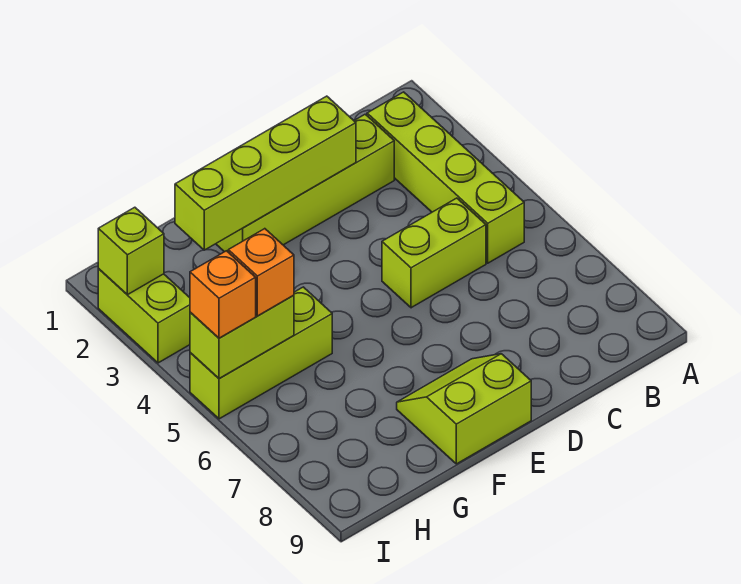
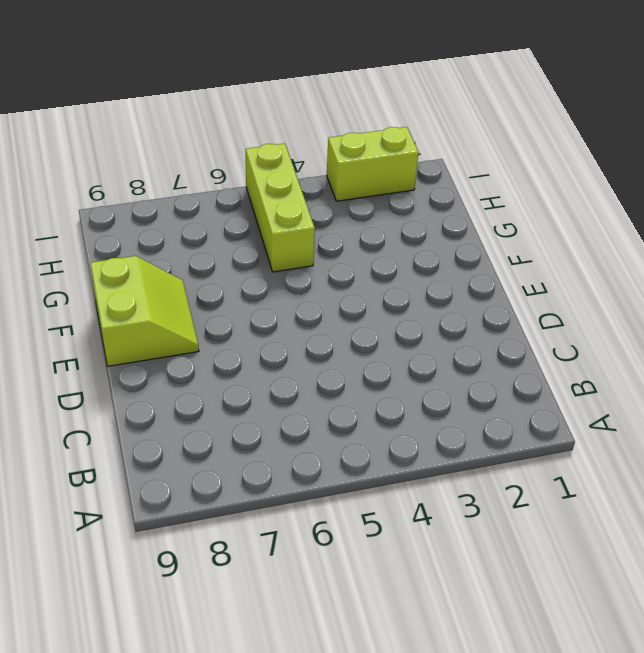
none -> lime 1x4 brick [367,92,524,263]
none -> lime 1x4 brick [216,114,394,252]

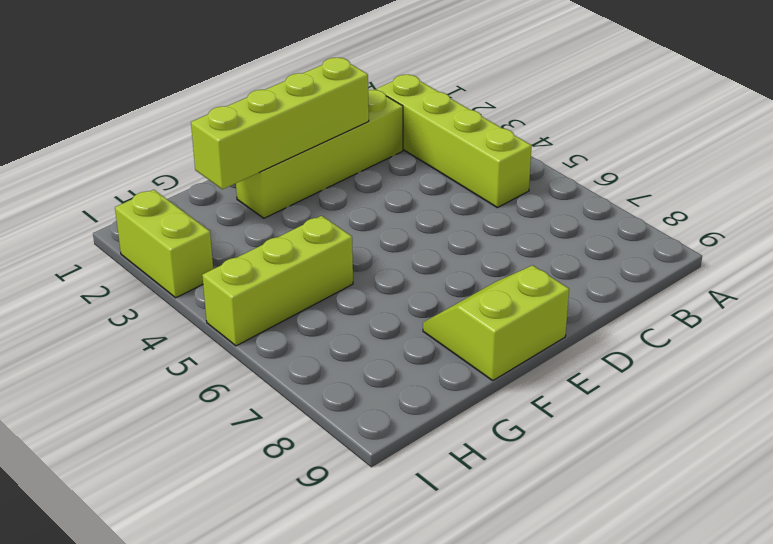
none -> lime 1x2 brick [382,198,486,308]
none -> lime 1x2 brick [190,295,294,378]

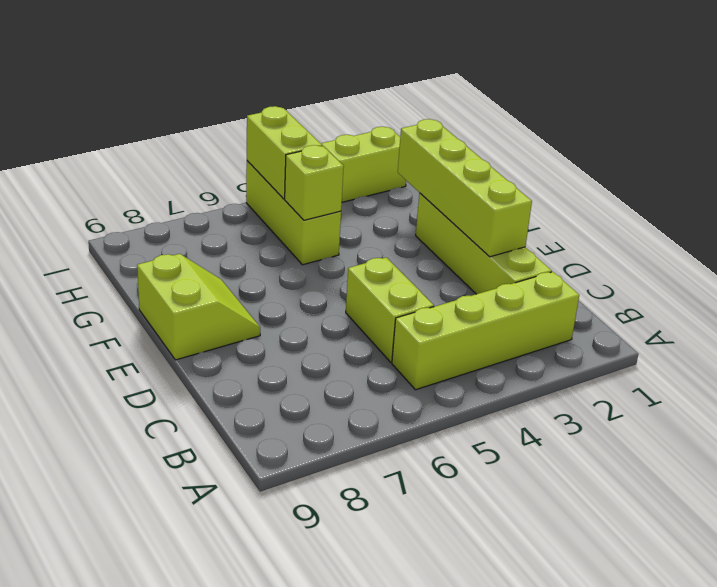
lime 1x1 brick [285,145,344,220] -> lime 1x1 brick moved to [98,207,164,295]
none -> orange 1x1 brick [228,229,294,316]
none -> orange 1x1 brick [190,251,256,338]

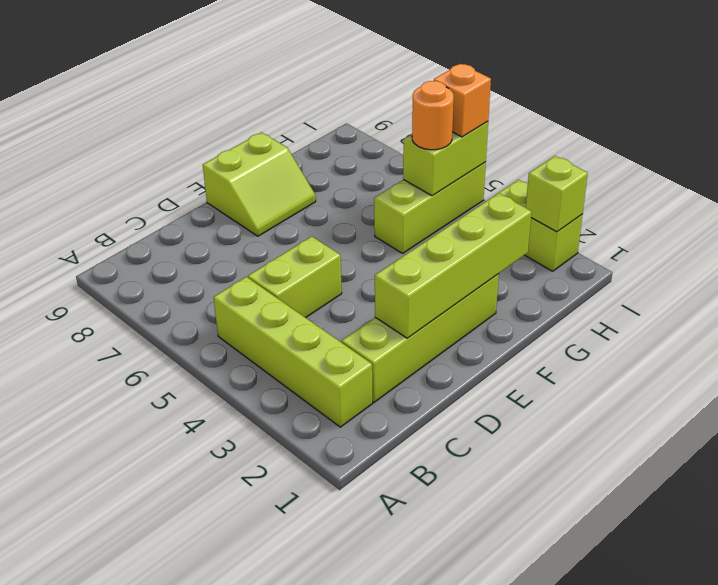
orange 1x1 round brick [412,81,454,150] -> orange 1x1 brick [228,229,294,316]

